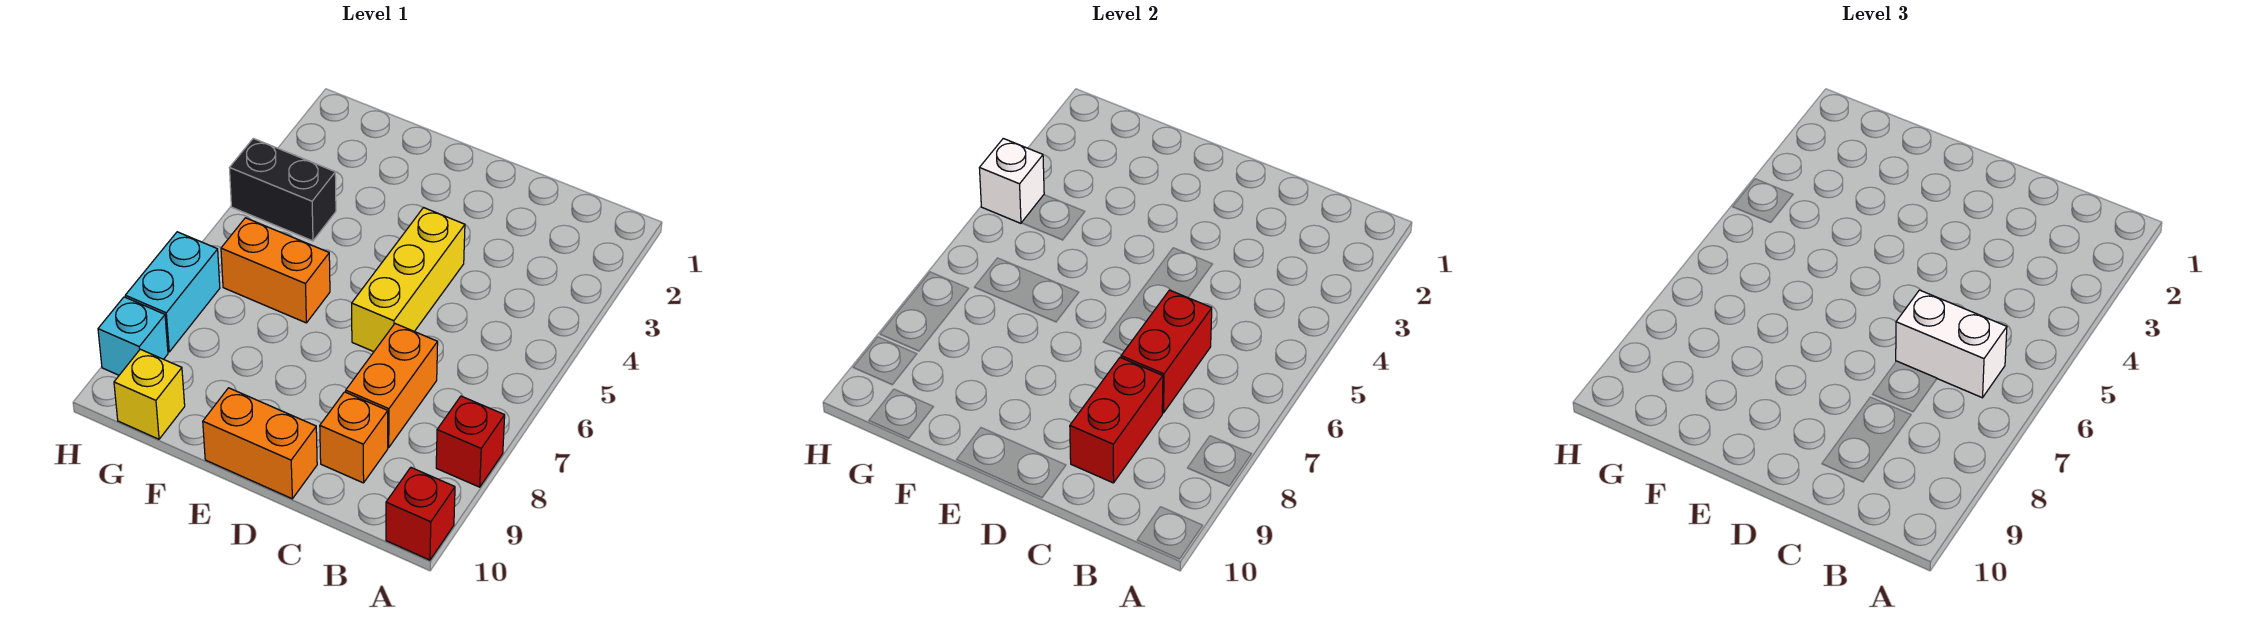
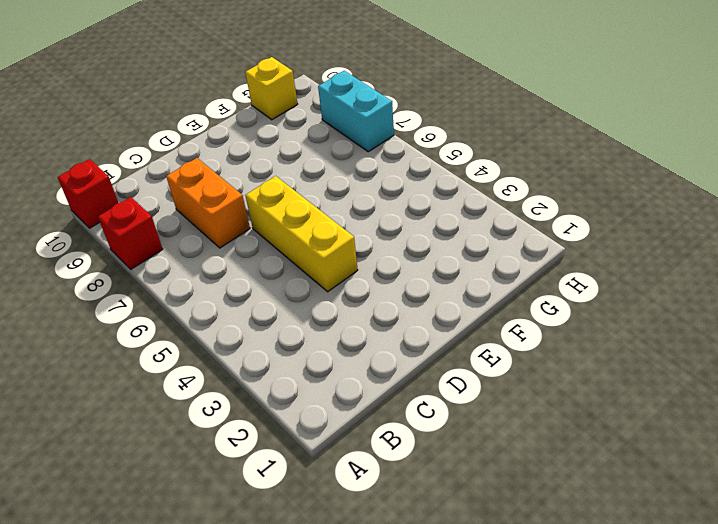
none -> orange 1x1 brick [320,392,388,483]
none -> orange 1x2 brick [203,388,317,499]
none -> orange 1x2 brick [221,218,330,323]

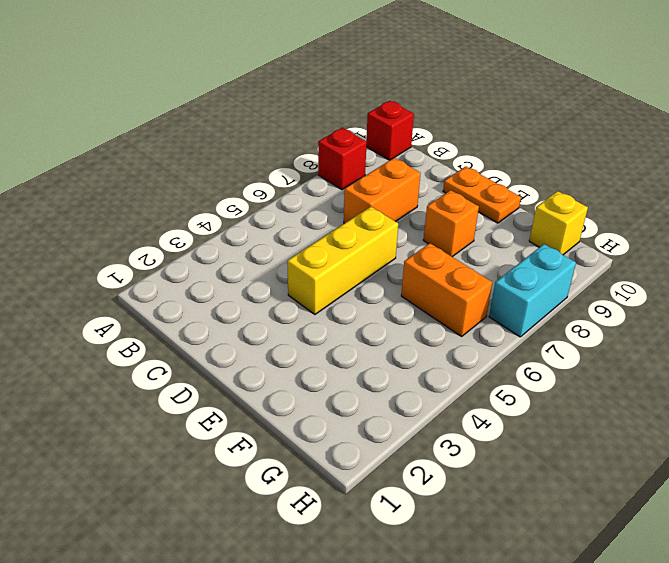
orange 1x2 plate [443,167,521,223] -> orange 1x2 brick [203,388,317,499]
orange 1x1 brick [423,190,479,257] -> orange 1x1 brick moved to [320,392,388,483]
none -> black 1x2 brick [230,138,336,241]
none -> cyan 1x1 brick [98,297,168,375]
none -> red 1x2 brick [1121,290,1212,413]

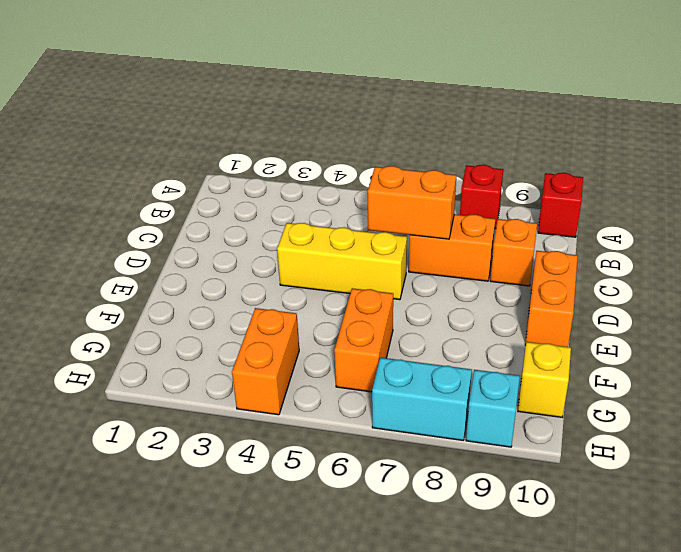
orange 1x2 brick [368,166,456,239] -> red 1x2 brick [1121,290,1212,413]
orange 1x2 brick [232,308,299,415] -> black 1x2 brick [230,138,336,241]
none -> red 1x2 brick [1070,358,1163,483]
none -> white 1x1 brick [980,138,1044,223]
none -> white 1x2 brick [1896,290,2007,398]

